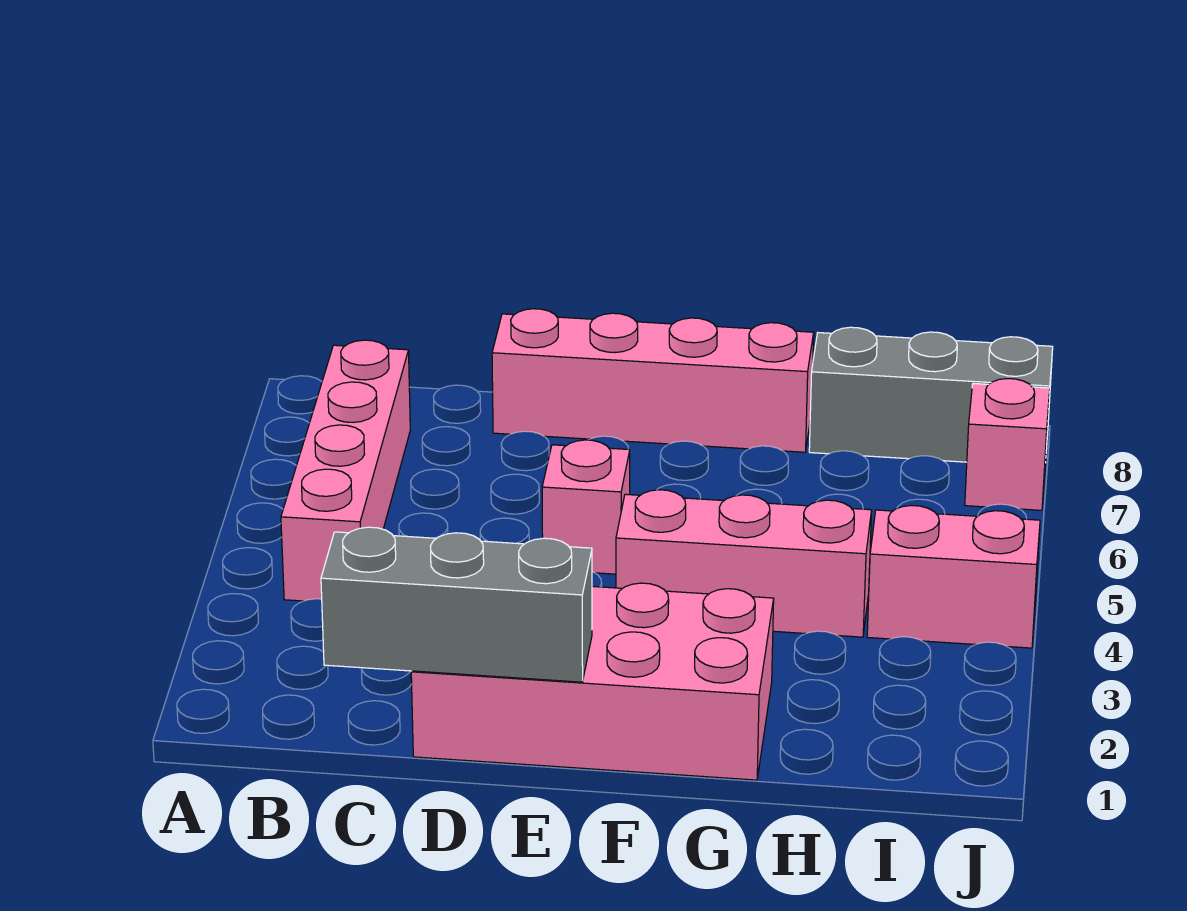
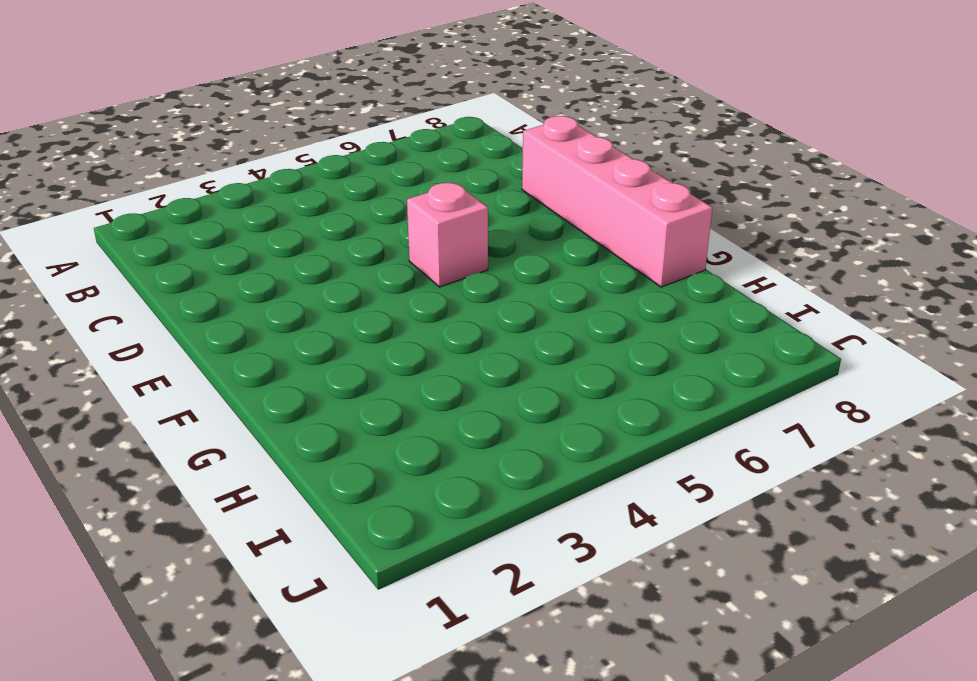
none -> pink 1x4 brick [281,340,410,601]
none -> pink 2x4 brick [411,583,774,780]

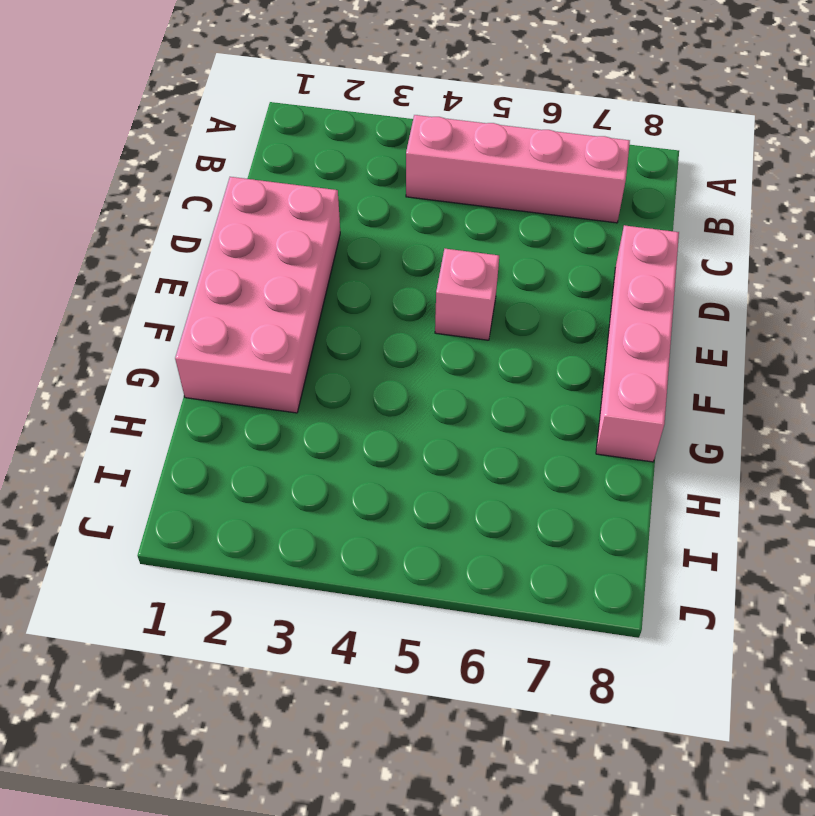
none -> pink 1x3 brick [616,490,872,637]
none -> grey 1x3 brick [809,327,1053,463]

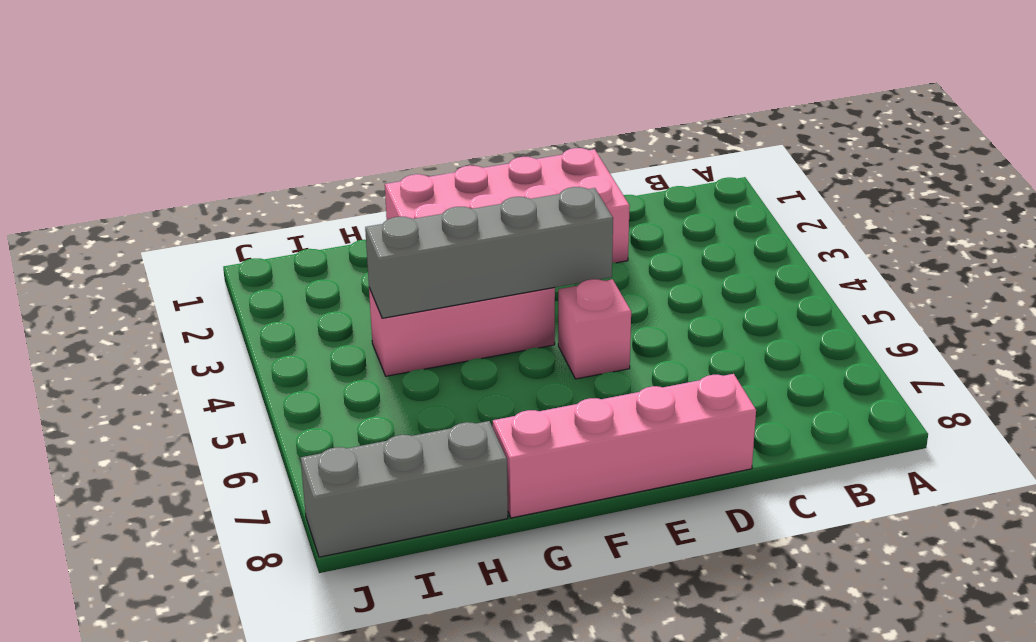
grey 1x4 brick [365,187,613,318] -> none
none -> pink 1x4 brick [281,340,410,601]
none -> pink 1x2 brick [867,506,1040,648]

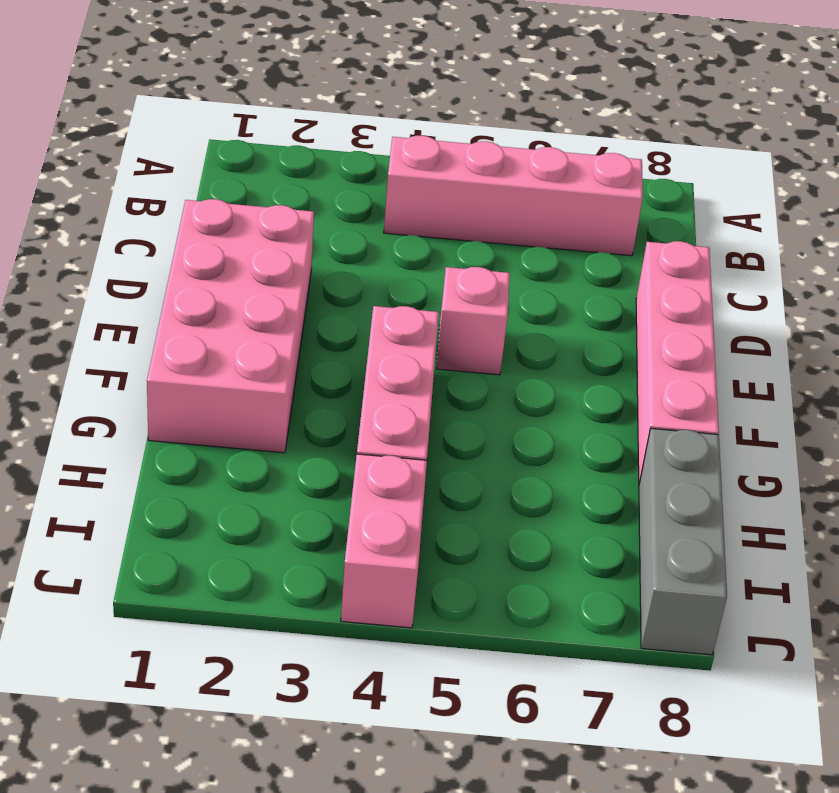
none -> pink 1x1 brick [965,379,1050,510]
none -> grey 1x3 brick [321,527,592,682]

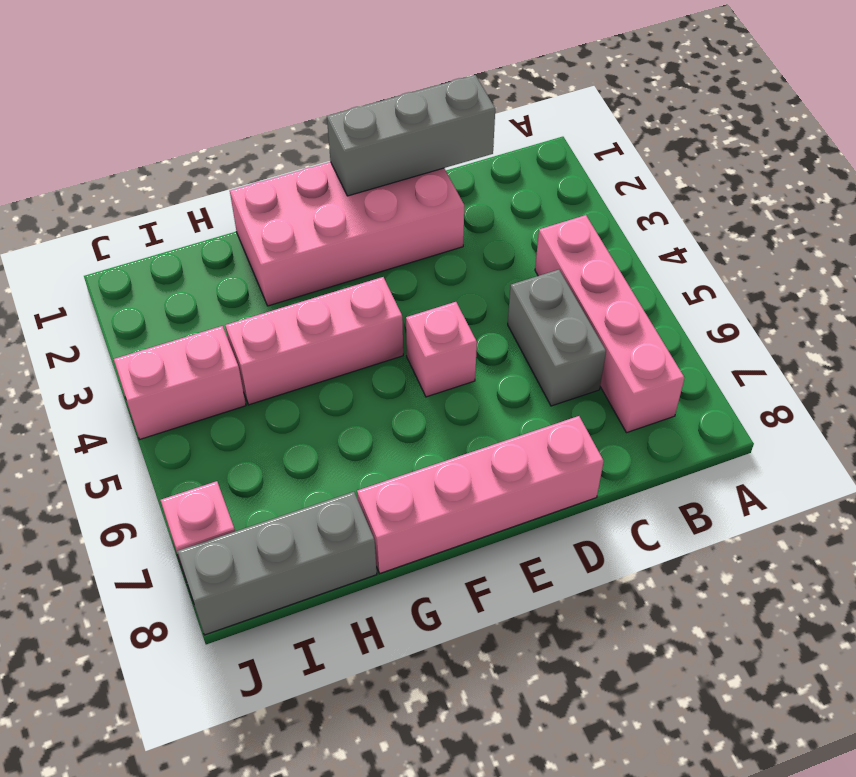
grey 1x2 brick [508,270,606,406] -> none

